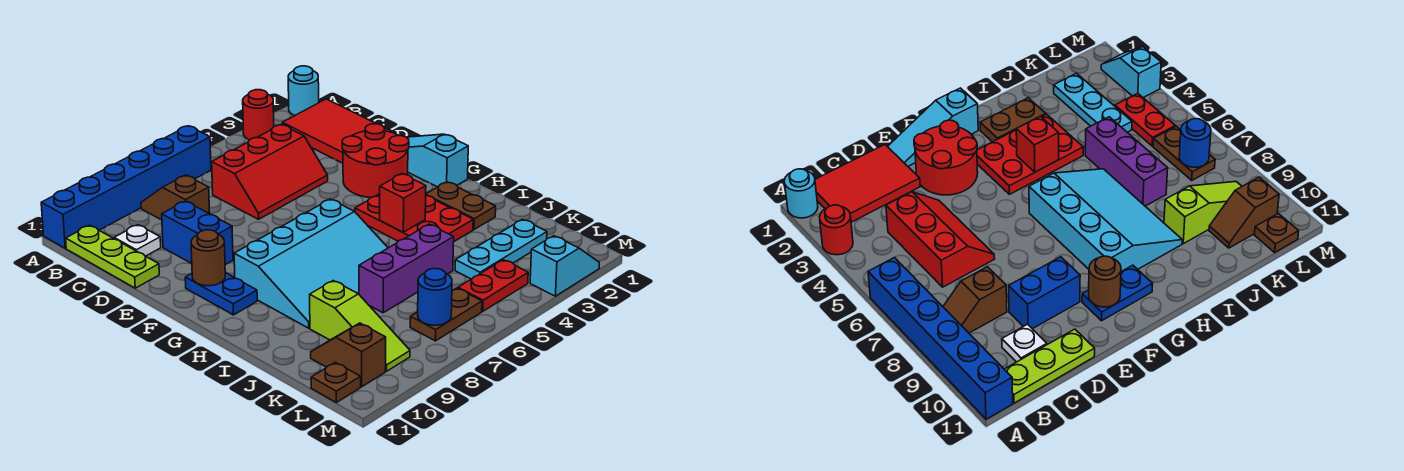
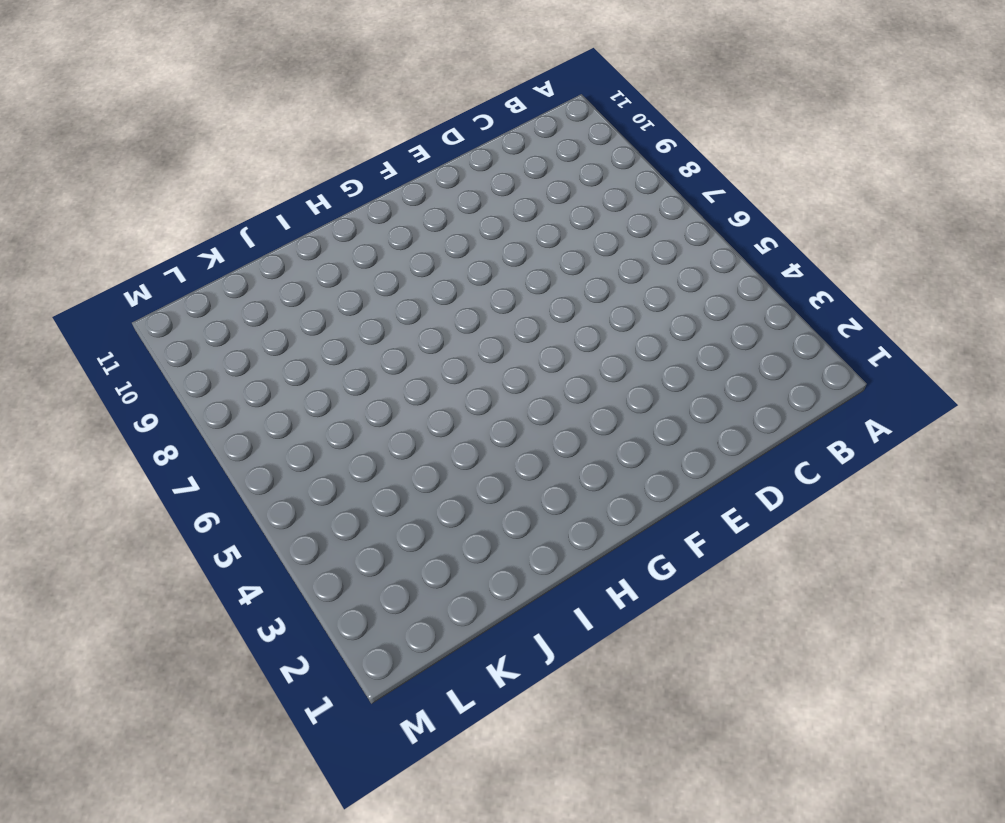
none -> cyan 1x1 round brick [288,66,319,115]
none -> red 1x1 round brick [243,90,274,140]
none -> blue 1x6 brick [41,126,211,248]

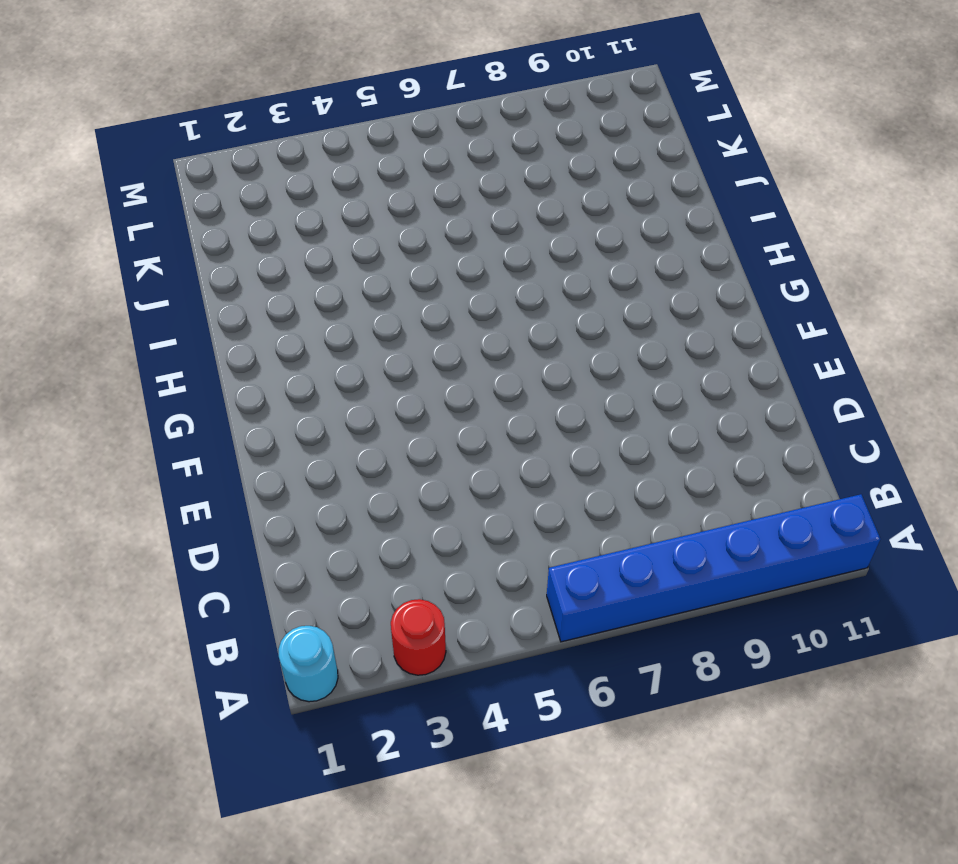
none -> red 2x3 tile [282,99,395,163]
none -> brown 1x2 slope [141,175,210,220]
none -> lime 1x3 plate [66,225,159,288]

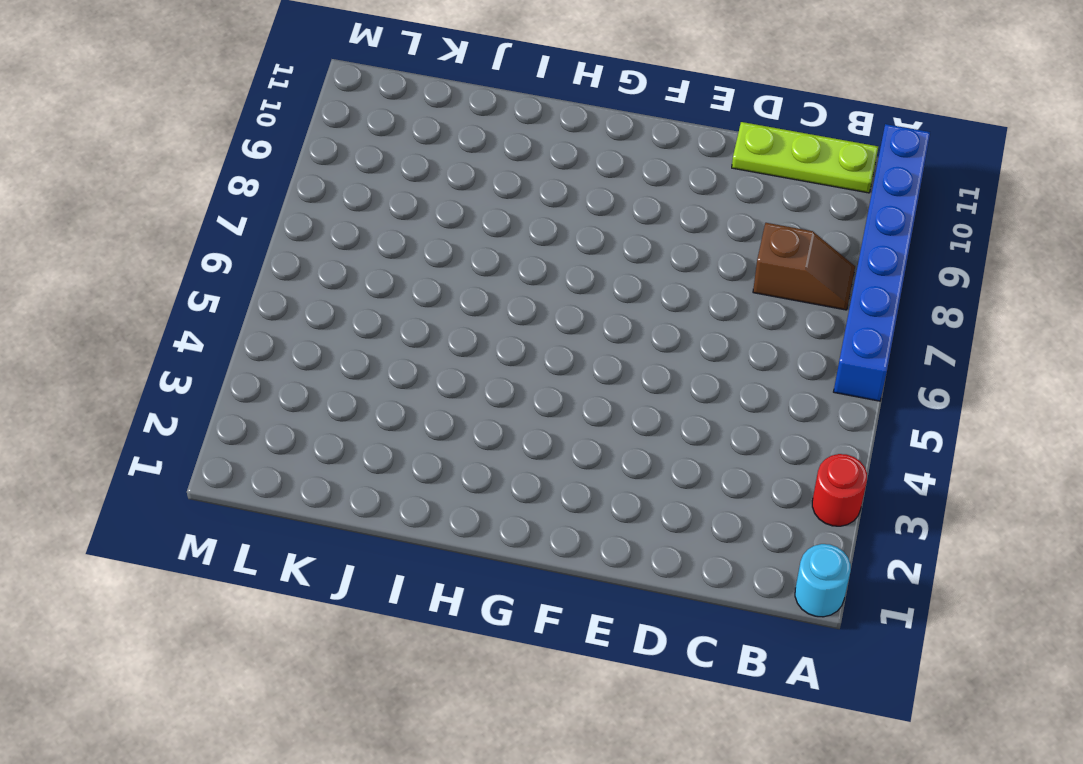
none -> red 2x3 tile [282,99,395,163]
none -> red 2x3 slope [212,125,328,219]
none -> white 1x1 plate [114,225,161,256]

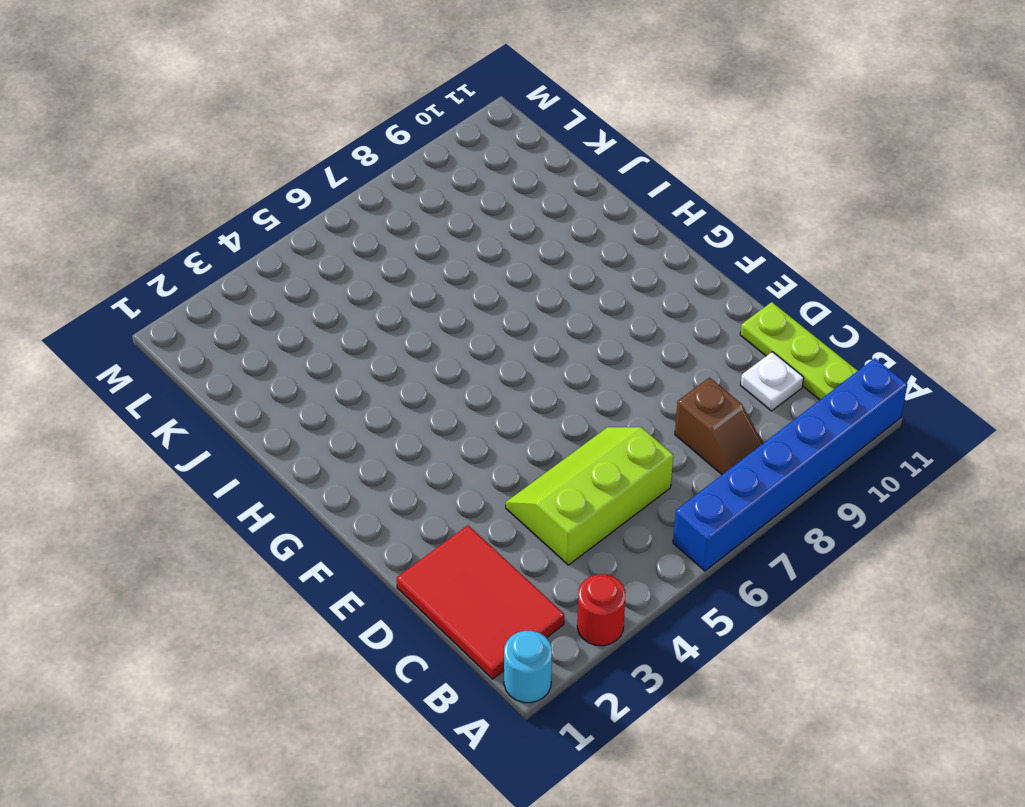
lime 2x3 slope [506,427,673,565] -> red 2x3 slope [212,125,328,219]
none -> blue 1x2 brick [162,201,233,265]
none -> cyan 1x3 slope [407,134,468,187]
none -> red 2x2 round brick [342,124,409,198]

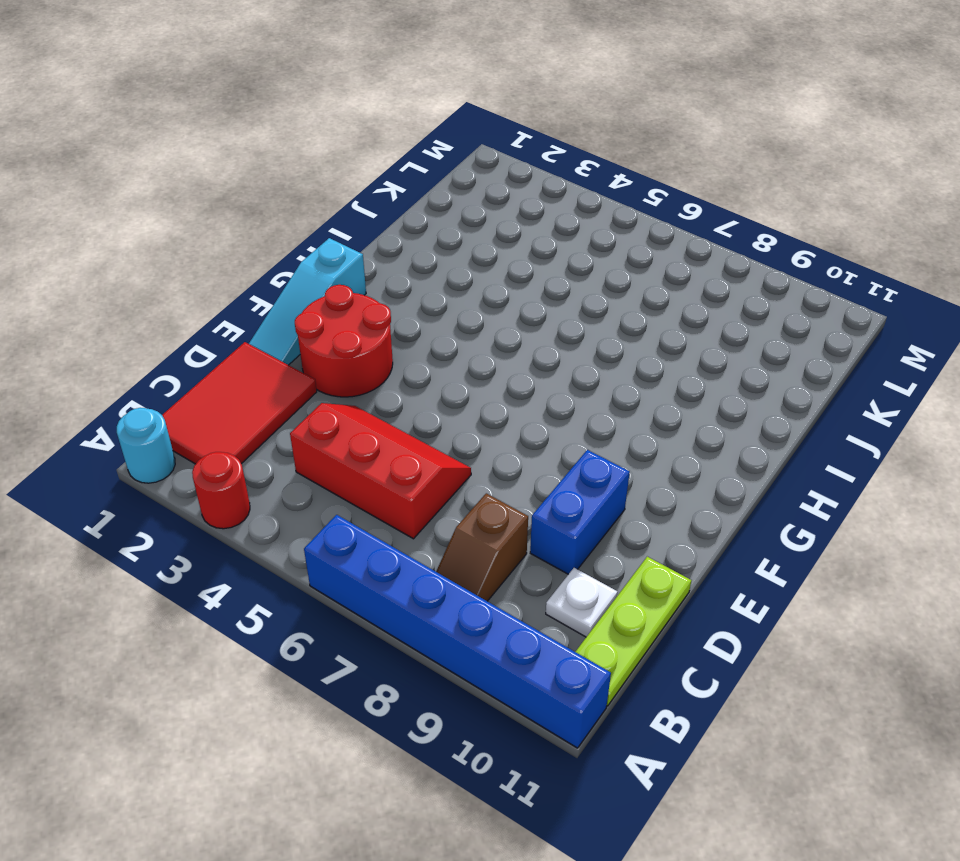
none -> blue 1x2 plate [185,273,257,315]
none -> red 2x3 plate [355,194,473,241]
none -> cyan 3x4 slope [234,199,388,328]

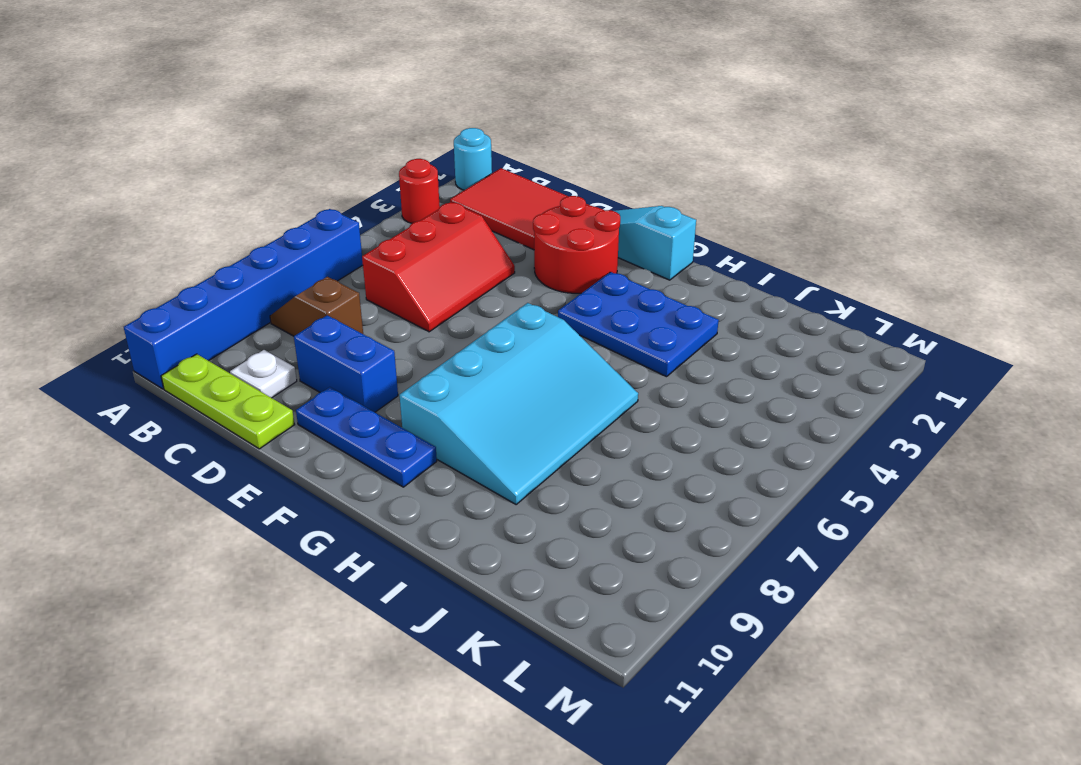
blue 1x3 plate [296,387,437,487] -> blue 1x2 plate [185,273,257,315]
blue 2x3 plate [558,272,719,377] -> red 2x3 plate [355,194,473,241]
none -> brown 1x2 plate [426,182,496,229]
none -> purple 1x3 brick [359,224,454,313]
none -> lime 1x3 slope [310,281,410,371]

